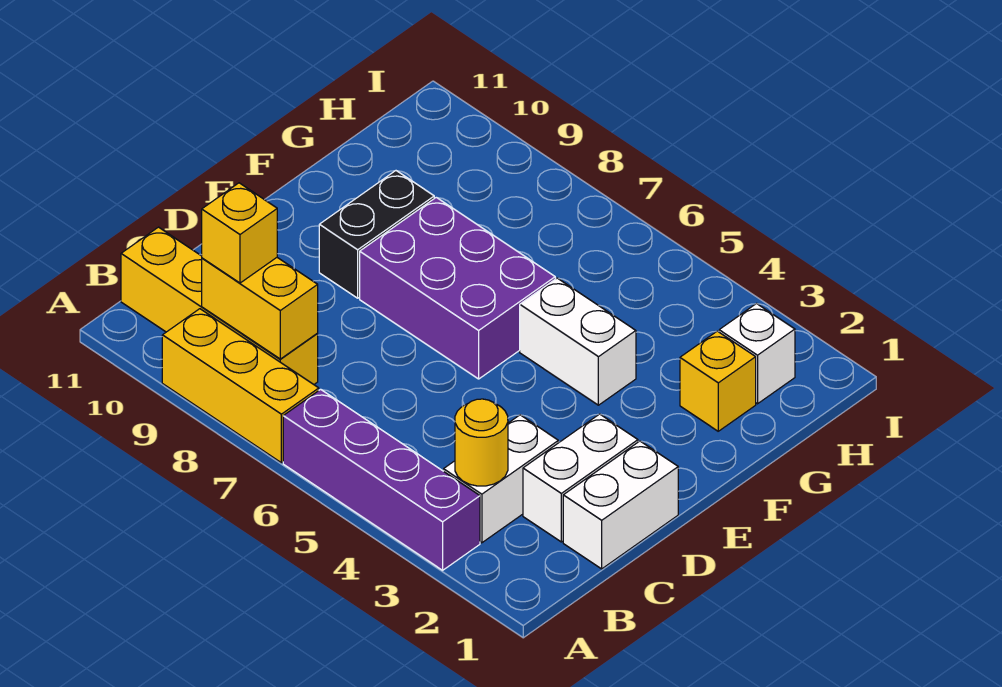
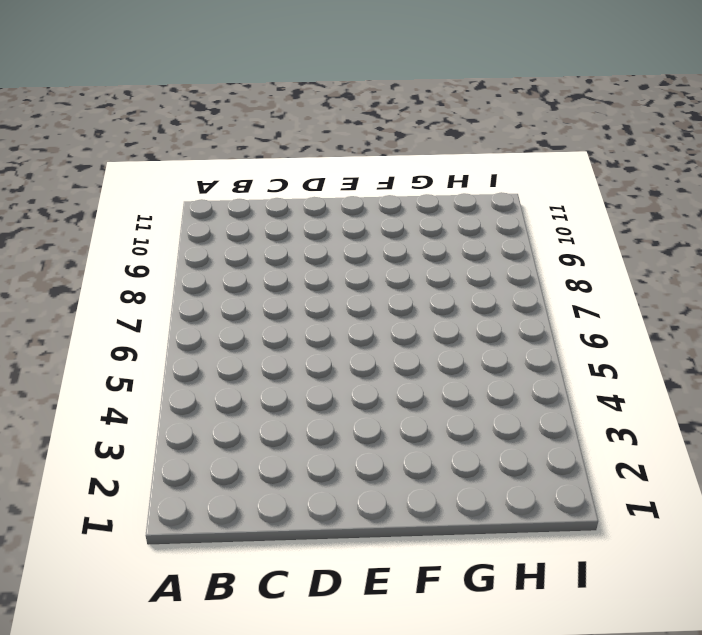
none -> purple 1x4 brick [283,389,480,570]
none -> yellow 1x3 brick [162,309,319,463]
none -> white 1x2 brick [444,415,558,543]

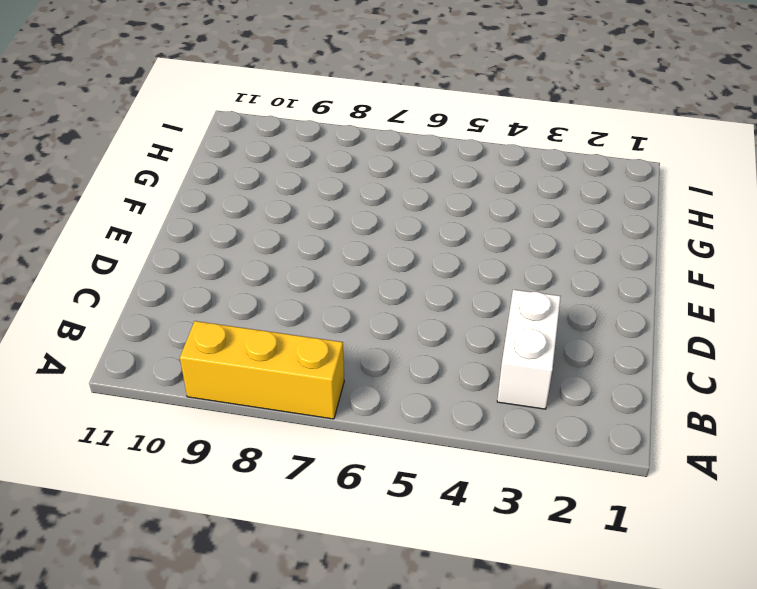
none -> purple 1x4 brick [283,389,480,570]
none -> yellow 1x4 brick [121,227,318,384]
none -> white 1x2 brick [563,441,678,569]

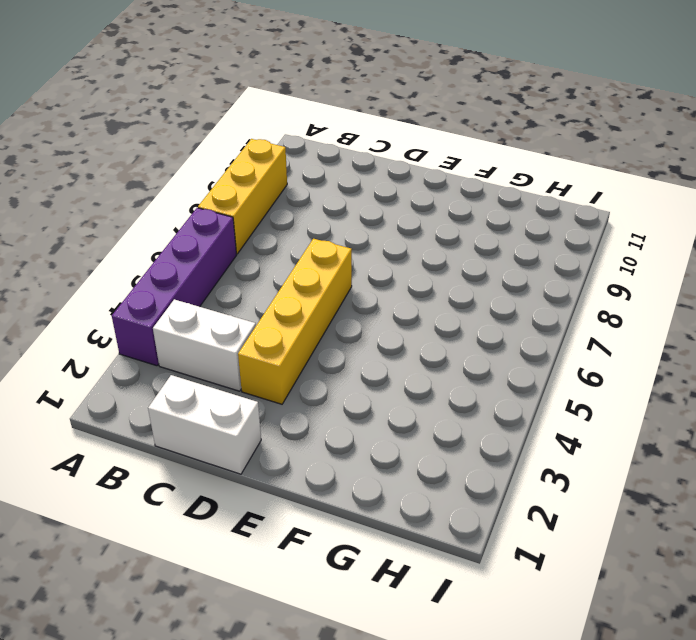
yellow 1x4 brick [238,239,352,404] -> yellow 1x4 brick moved to [121,227,318,384]
none -> white 1x2 brick [523,414,638,542]
none -> purple 2x3 brick [360,197,555,379]
none -> black 1x2 brick [319,171,434,298]

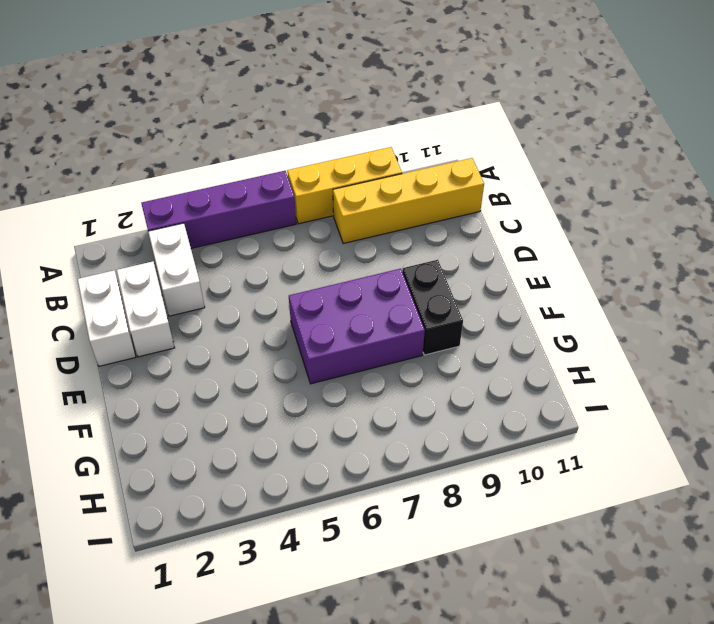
none -> white 1x2 brick [520,278,636,405]
none -> yellow 1x1 brick [680,331,756,431]
none -> white 1x1 brick [719,304,795,404]

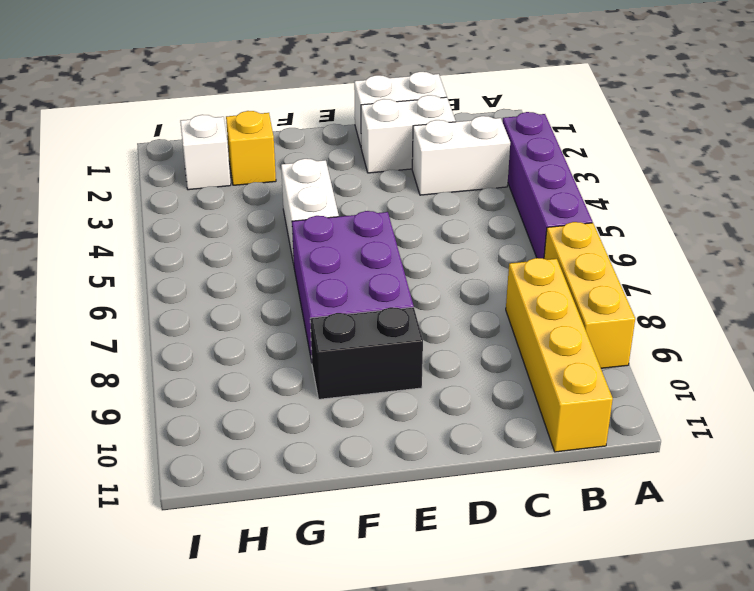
none -> yellow 1x1 round brick [455,399,508,486]
none -> yellow 1x2 brick [202,258,318,359]
none -> yellow 1x1 brick [202,183,277,283]

